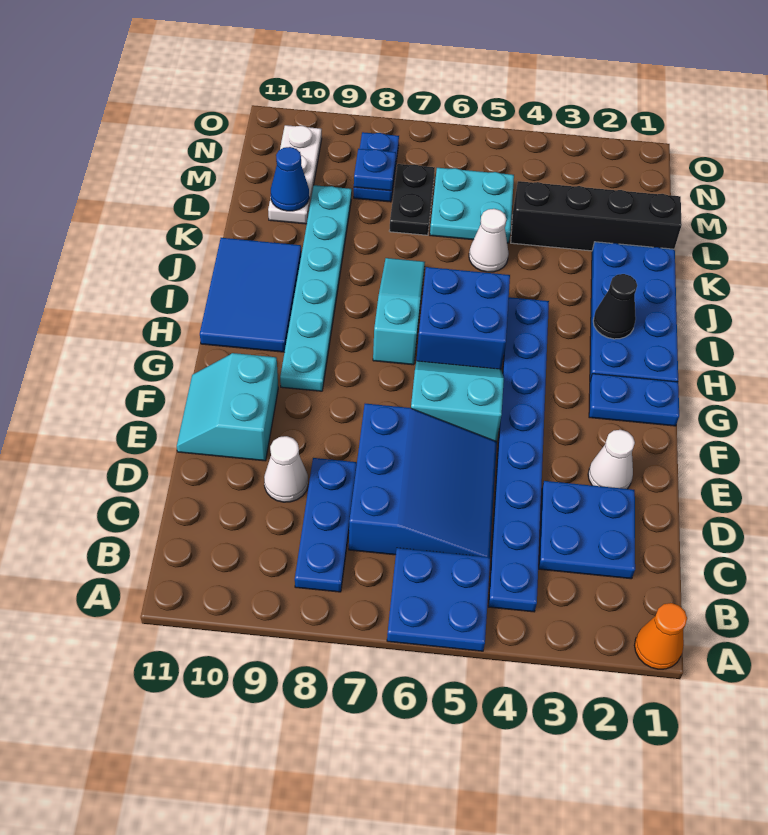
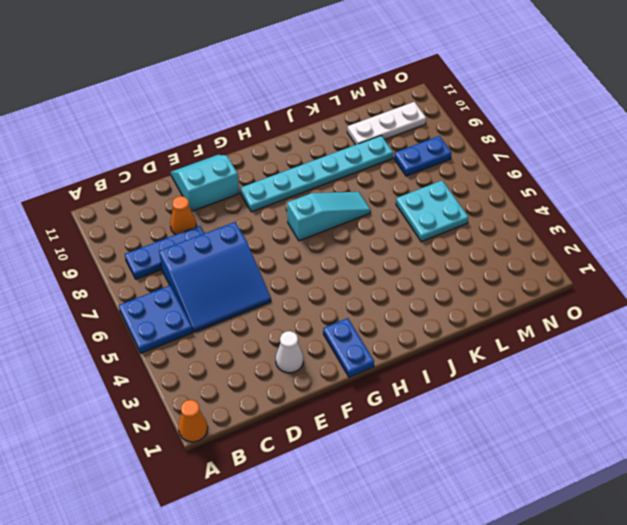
orange 1x1 cone [170,196,196,235] -> white 1x1 cone [264,436,308,502]
none -> blue 1x8 plate [488,297,549,612]
none -> blue 2x2 plate [539,481,635,579]
none -> cyan 2x2 slope [411,361,504,442]

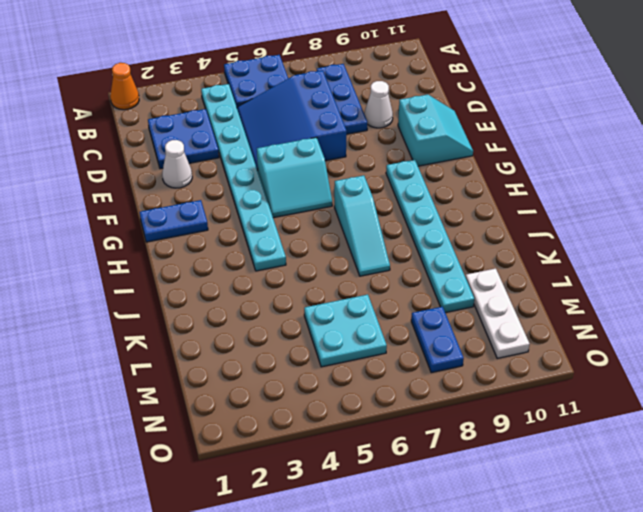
cyan 1x8 plate [201,84,286,271] -> blue 1x8 plate [488,297,549,612]
none -> blue 2x4 plate [590,242,678,382]
none -> blue 2x2 brick [416,267,510,369]
none -> blue 2x3 tile [200,238,301,352]

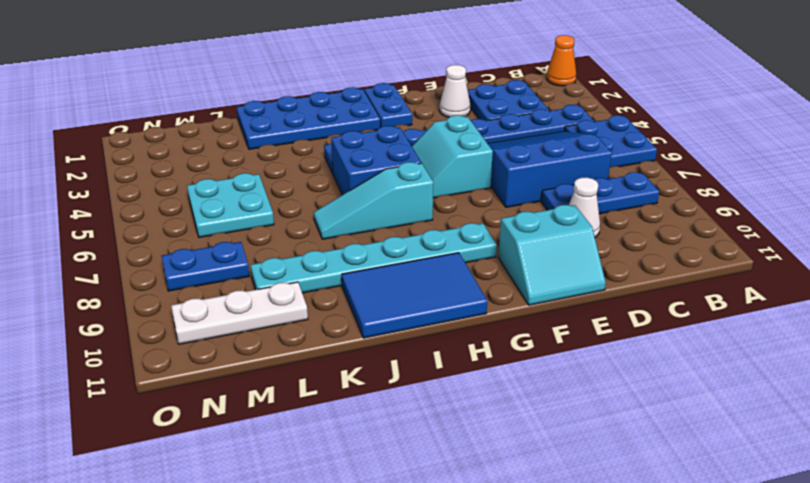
none -> white 1x1 cone [469,209,509,272]
none -> black 1x4 brick [511,181,682,251]
none -> black 1x2 plate [389,164,435,235]

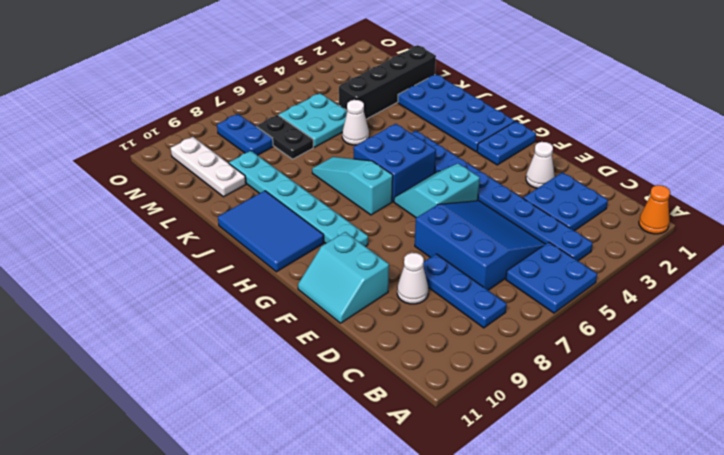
none -> black 1x1 cone [593,274,637,339]
none -> blue 1x1 cone [271,147,309,211]
none -> blue 1x1 plate [354,149,396,191]

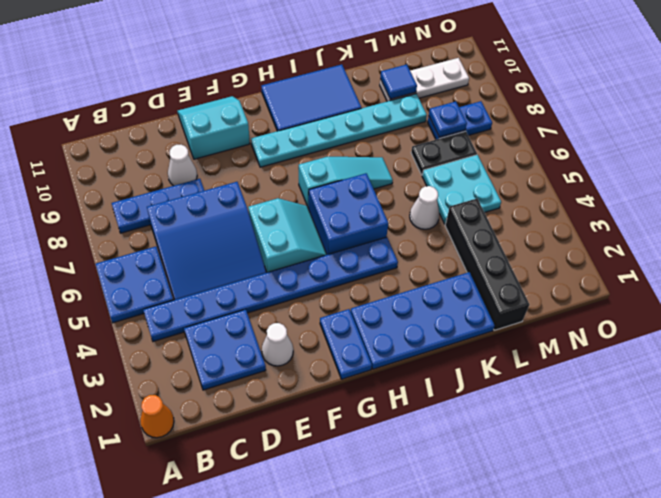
blue 1x1 tile [380,64,417,99] -> blue 1x1 cone [271,147,309,211]
none -> black 1x1 cone [593,274,637,339]

